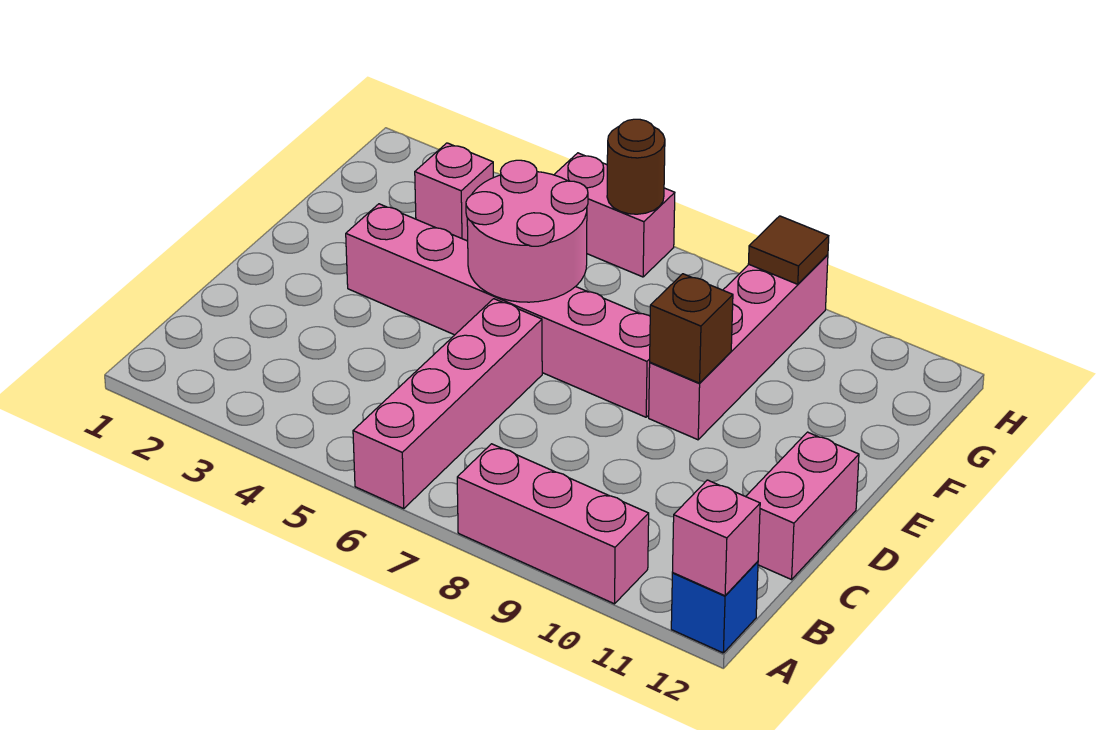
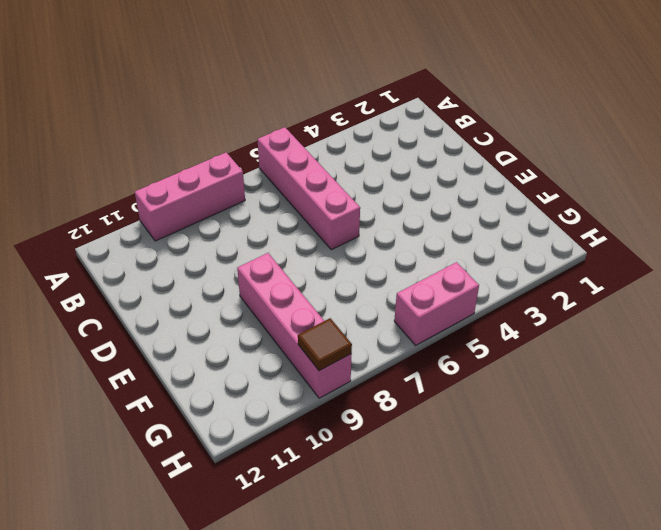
none -> blue 1x1 brick [671,562,758,653]
none -> pink 1x2 brick [746,432,859,580]
none -> pink 1x6 brick [346,204,650,417]

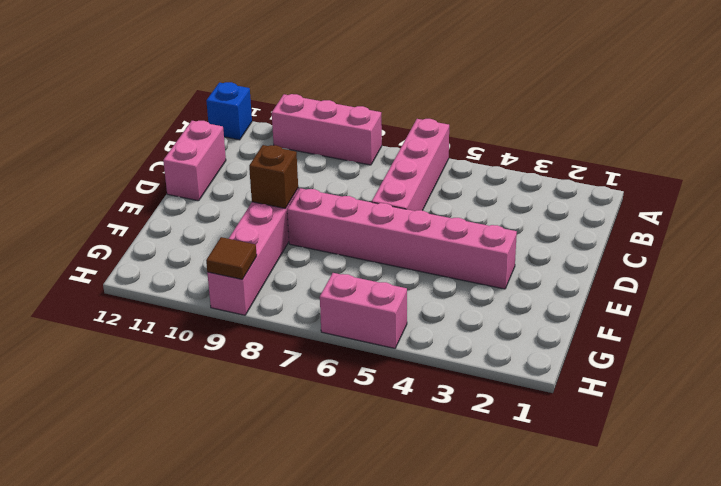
none -> pink 1x1 brick [415,143,493,241]
none -> pink 1x1 brick [673,480,760,596]
none -> pink 2x2 round brick [466,160,588,302]

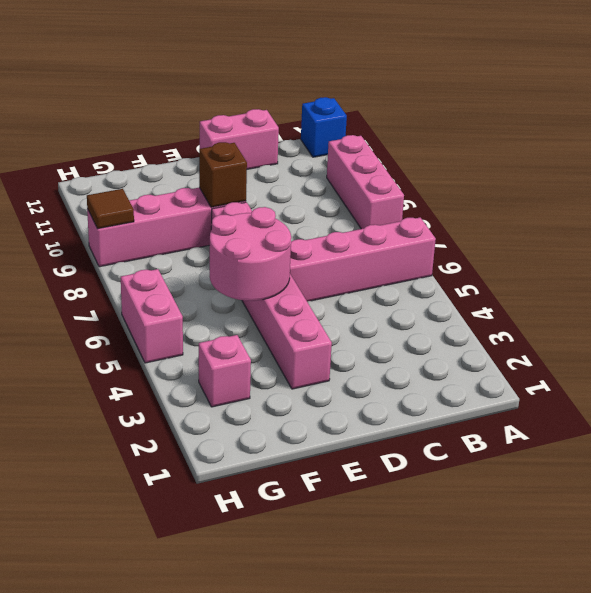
none -> pink 1x1 brick [673,480,760,596]
none -> brown 1x1 round brick [607,119,665,214]

